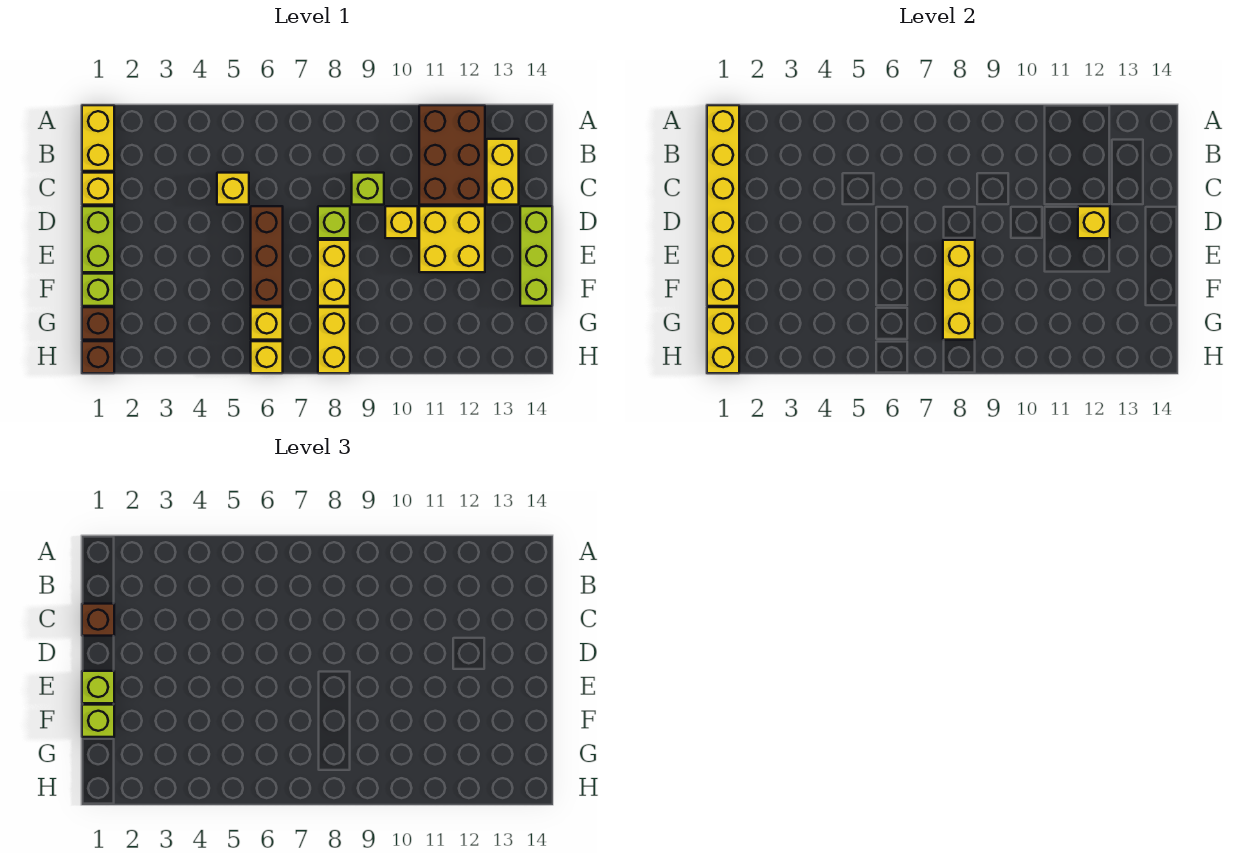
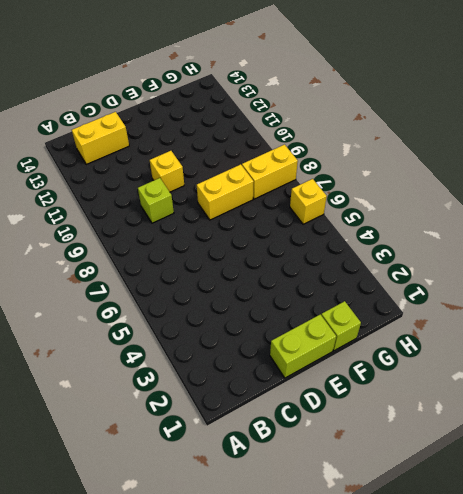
none -> yellow 1x2 brick [82,105,114,171]
none -> brown 2x3 brick [419,105,485,205]
none -> yellow 1x1 brick [82,173,114,205]

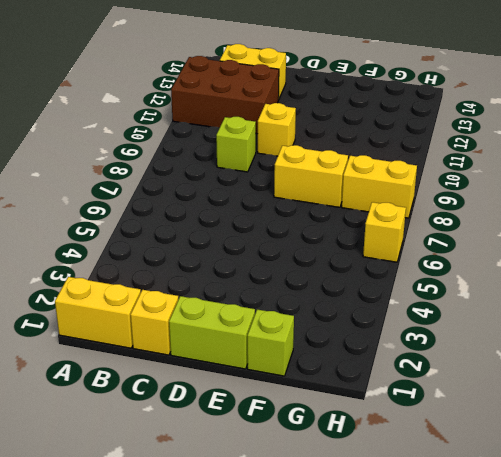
none -> yellow 1x1 brick [217,173,249,205]
none -> brown 1x3 brick [251,206,283,306]
none -> lime 1x1 brick [318,206,350,238]

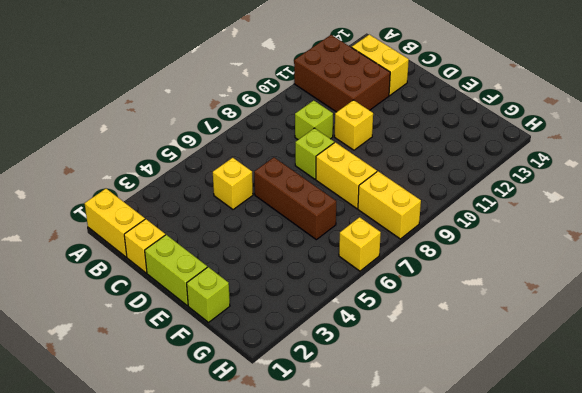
none -> yellow 2x2 brick [419,206,485,272]
none -> lime 1x3 brick [520,206,552,306]
none -> brown 1x1 brick [82,307,114,340]

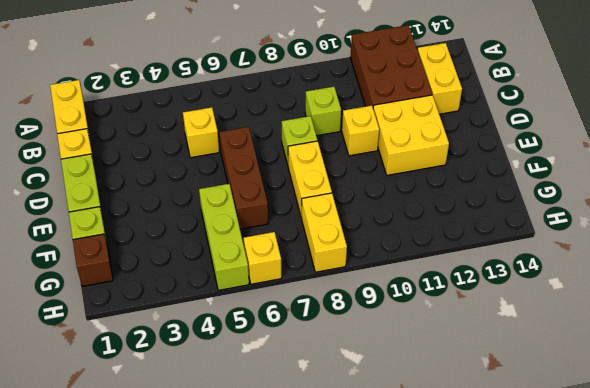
lime 1x3 brick [199,184,249,290] -> lime 1x3 brick moved to [520,206,552,306]
none -> yellow 1x1 brick [251,307,283,340]
none -> brown 1x1 brick [82,341,114,373]
none -> yellow 1x6 brick [707,105,739,306]

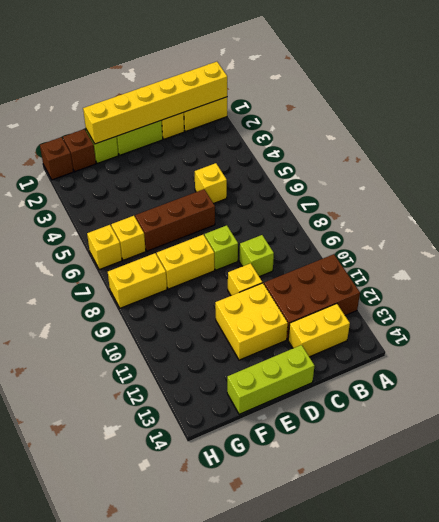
none -> yellow 1x1 brick [1078,206,1110,238]
none -> yellow 1x3 brick [943,240,975,340]
none -> yellow 1x2 brick [707,307,739,373]

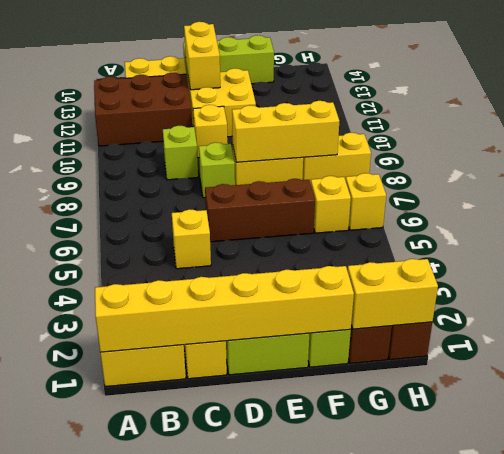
yellow 1x2 brick [184,22,220,90] -> yellow 1x1 brick [1078,206,1110,238]
none -> brown 1x1 brick [82,604,114,636]
none -> lime 1x1 brick [82,671,114,703]
none -> lime 1x1 brick [82,705,114,737]

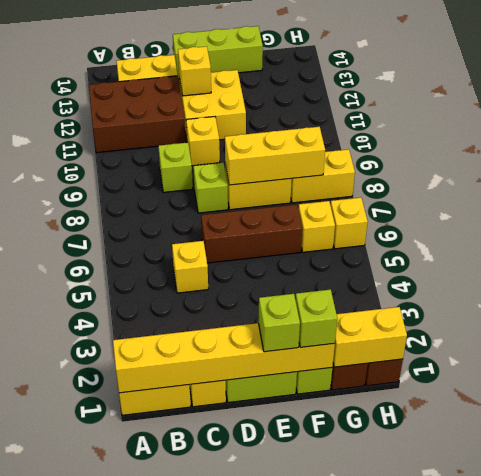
none -> brown 1x1 brick [82,604,114,636]

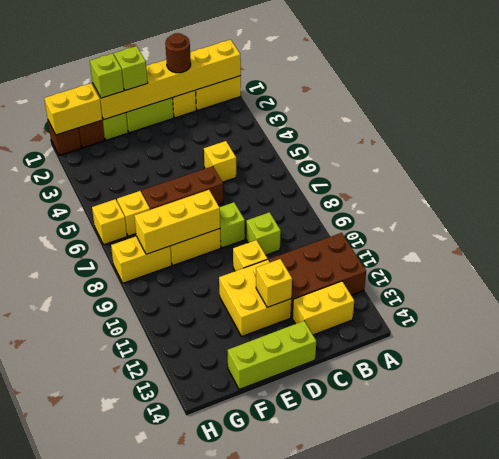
brown 1x1 round brick [165,33,191,73] -> brown 1x1 brick [82,604,114,636]

